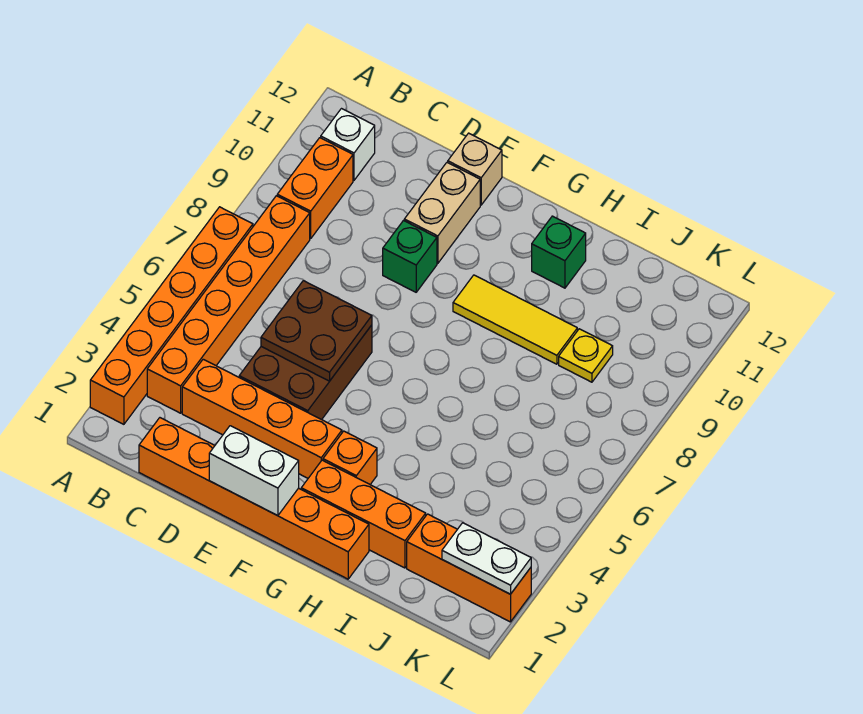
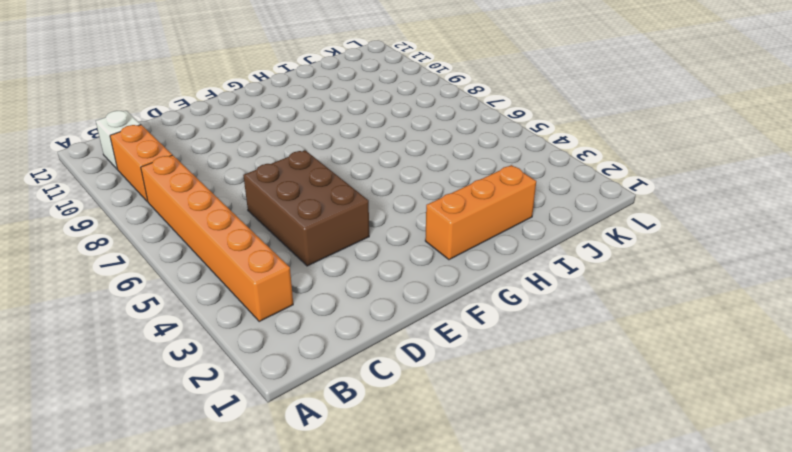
none -> orange 1x6 brick [90,207,253,424]
none -> orange 1x6 brick [139,418,369,579]
none -> orange 1x4 brick [182,359,342,478]

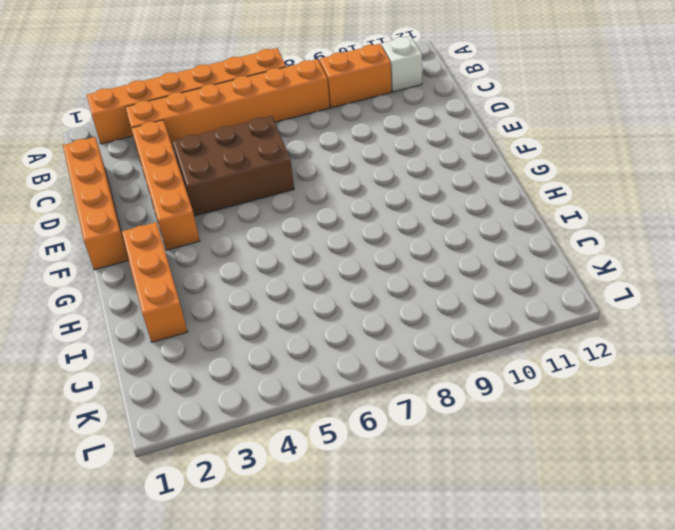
orange 1x4 brick [63,137,128,270] -> orange 1x6 brick [139,418,369,579]
none -> green 1x1 brick [383,221,437,292]
none -> tan 1x2 brick [404,162,480,263]
none -> tan 1x1 brick [448,133,502,205]

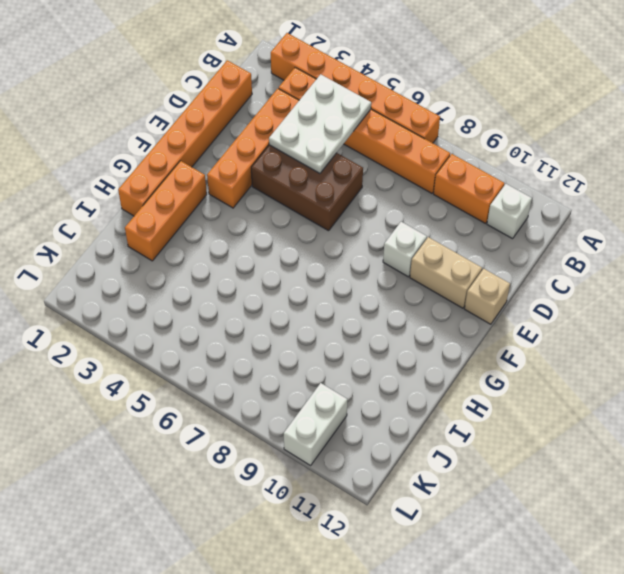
white 2x3 plate [269,74,371,173] -> brown 2x2 plate [261,281,372,381]
white 1x1 brick [383,222,427,277] -> green 1x1 brick [383,221,437,292]
white 1x2 brick [284,383,347,465] -> white 1x2 brick moved to [209,426,299,516]
none -> orange 1x1 brick [323,431,377,484]
none -> yellow 1x3 tile [453,275,577,364]
none -> green 1x1 brick [532,216,586,288]

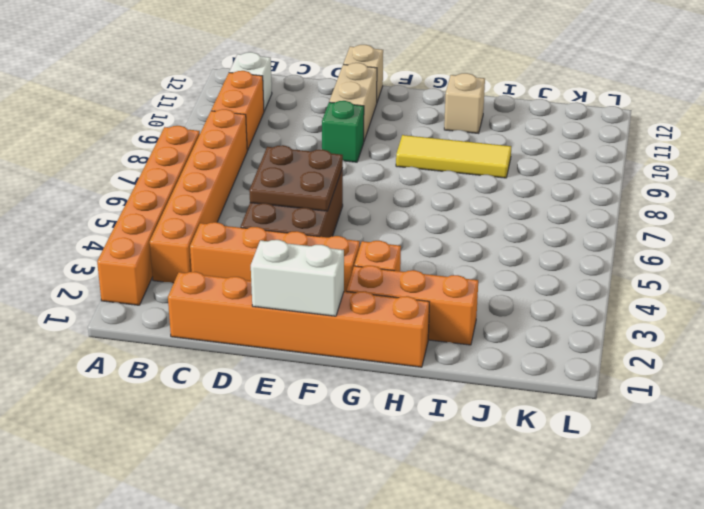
tan 1x1 brick [444,73,485,133] -> green 1x1 brick [532,216,586,288]
none -> orange 1x3 brick [407,514,531,622]
none -> yellow 1x1 plate [559,329,613,382]
none -> white 1x2 plate [442,523,531,594]

